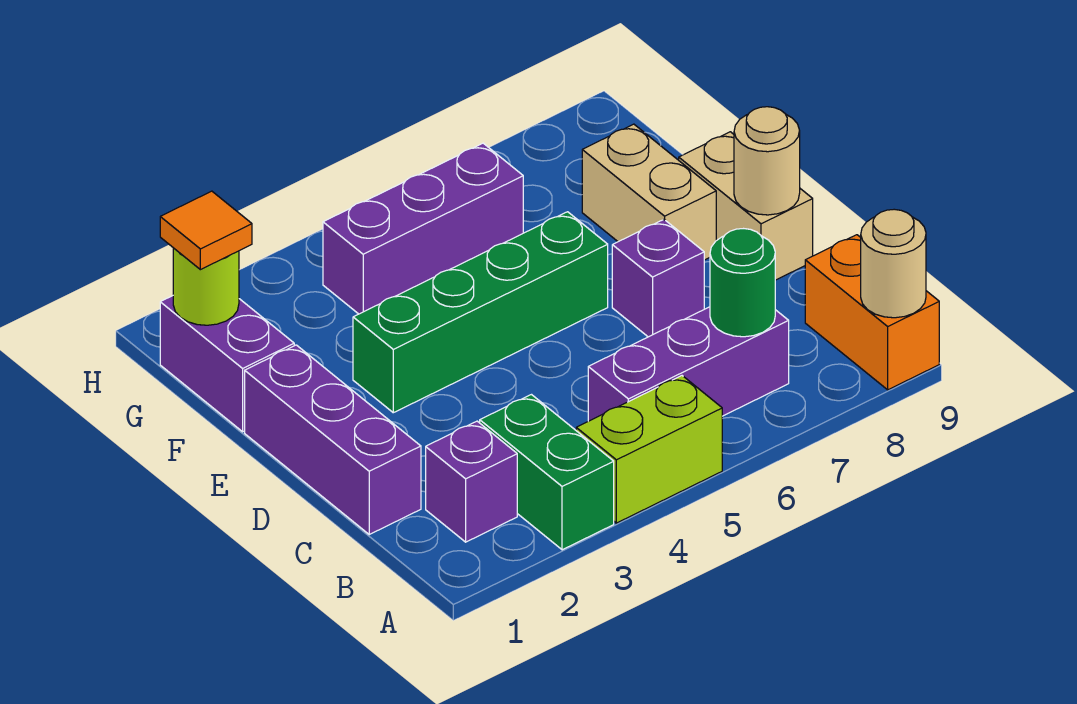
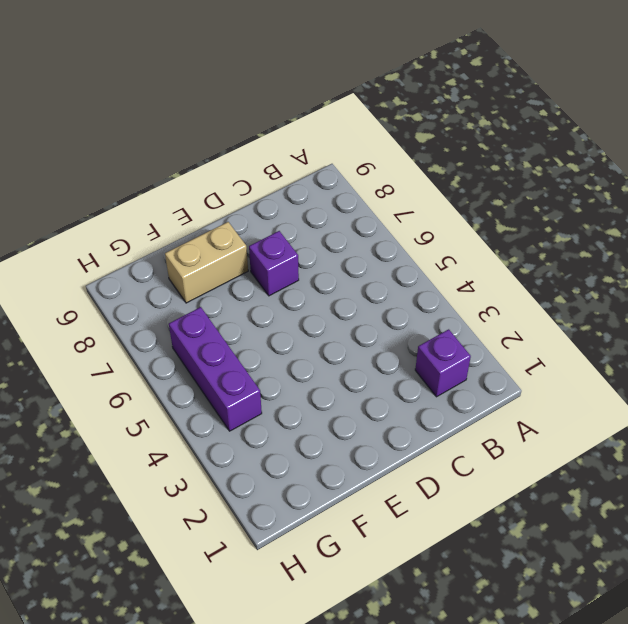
none -> green 1x2 brick [480,395,614,550]
none -> lime 1x2 brick [576,376,722,523]
none -> orange 1x2 brick [805,235,939,390]

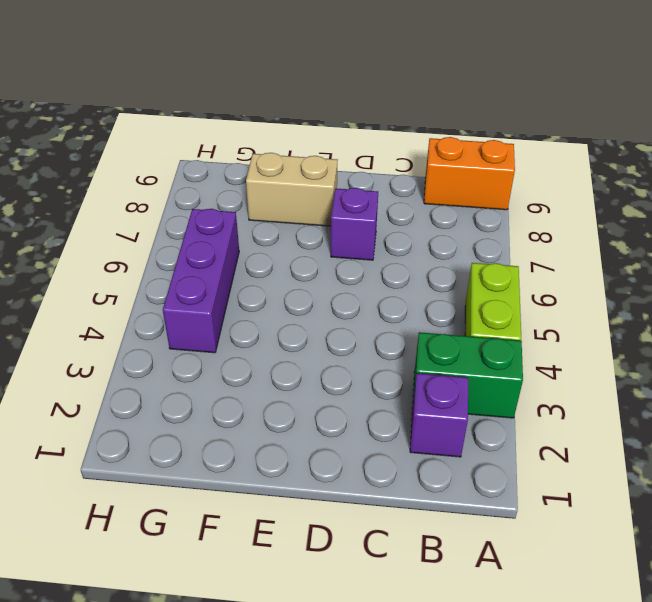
none -> purple 1x3 brick [588,307,789,421]
none -> purple 1x3 brick [245,345,421,534]
none -> tan 1x2 brick [679,132,813,280]

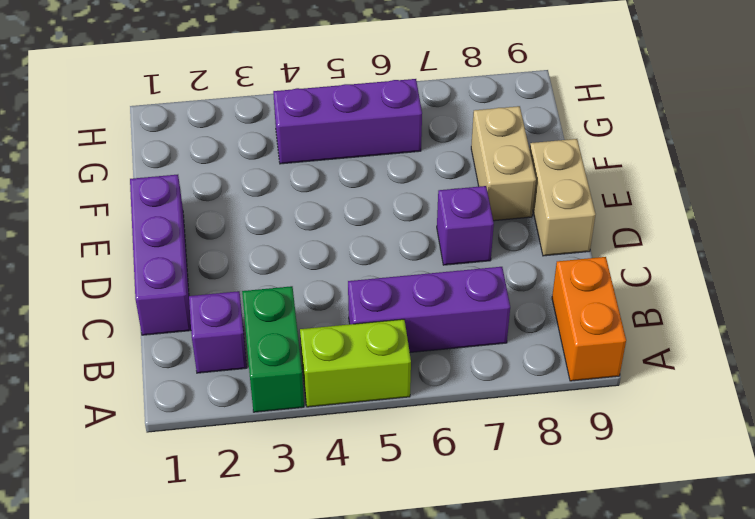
none -> green 1x4 brick [353,212,608,413]
none -> purple 1x2 brick [160,296,294,432]
none -> tan 1x1 round brick [861,209,926,318]

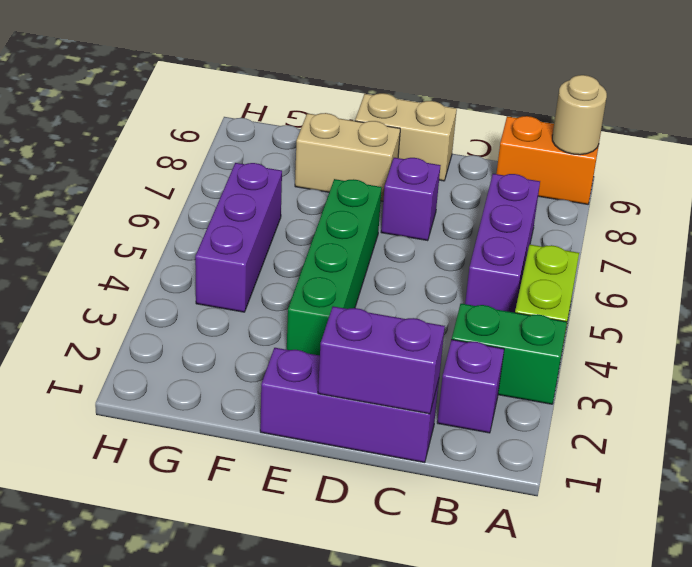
purple 1x2 brick [318,306,445,414] -> purple 1x2 brick moved to [160,296,294,432]
none -> green 1x1 round brick [710,229,775,337]
none -> tan 1x1 round brick [734,107,800,215]
none -> lime 1x1 round brick [173,248,239,325]

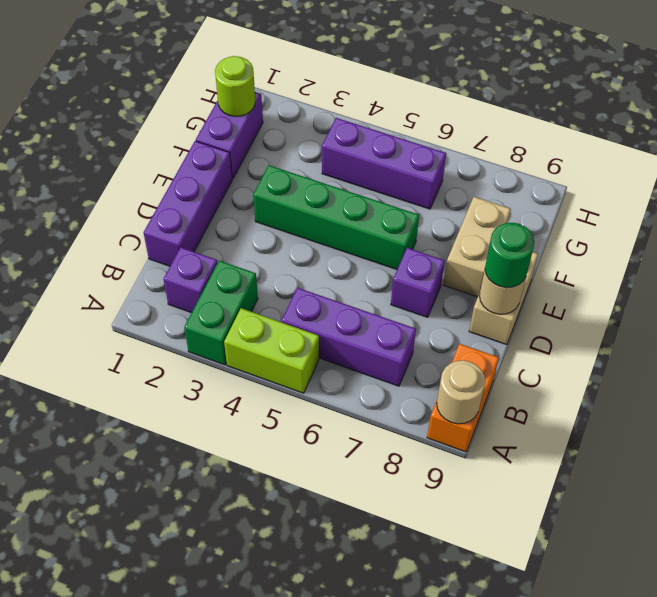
green 1x1 round brick [485,223,534,288] -> green 1x1 round brick moved to [710,229,775,337]
none -> orange 1x1 tile [160,191,252,270]

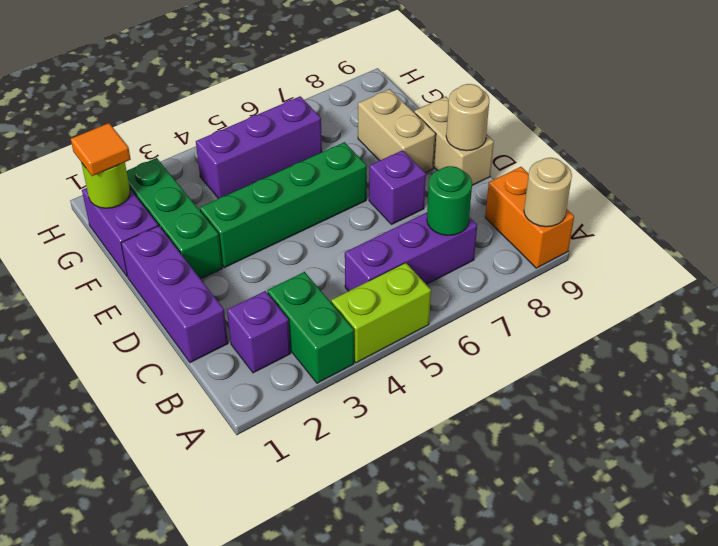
green 1x3 brick [127,158,222,279] -> none

